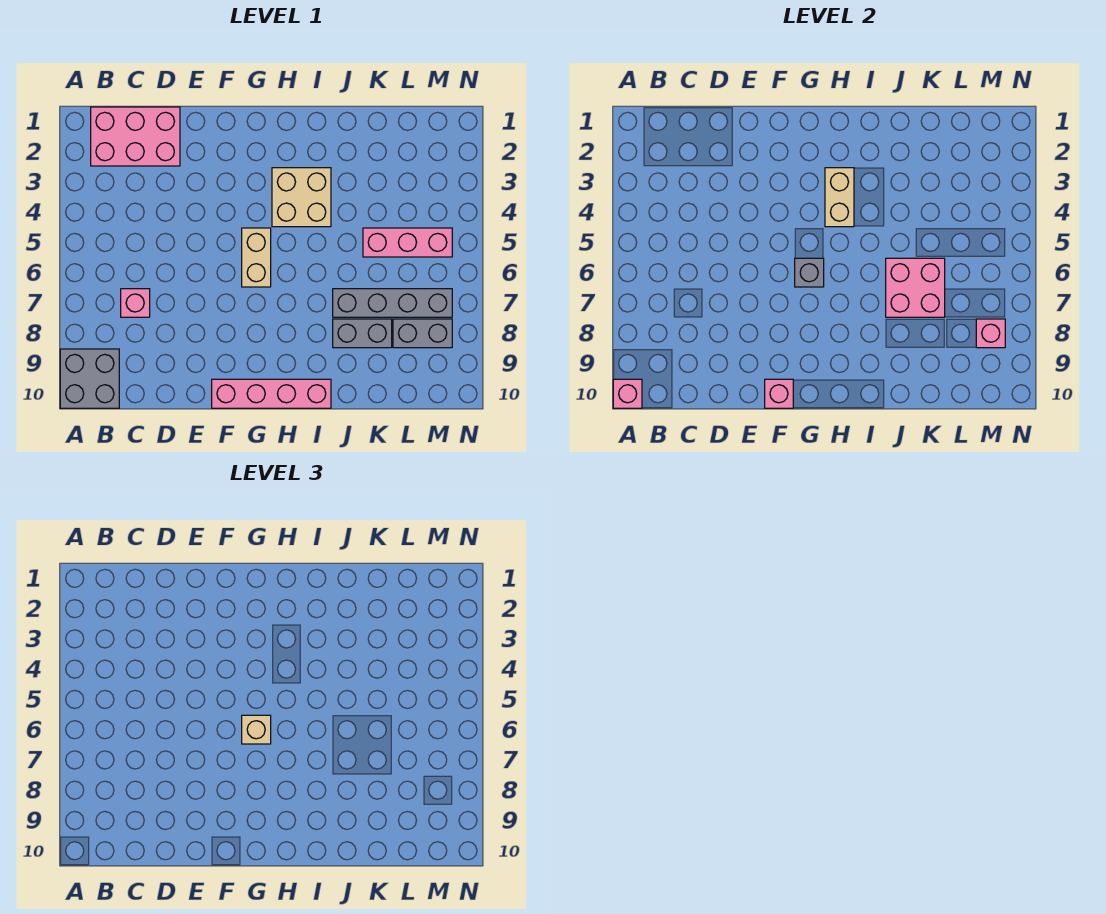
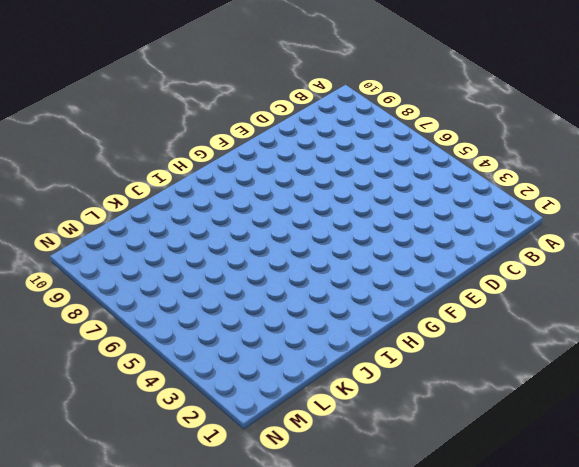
none -> grey 2x2 brick [60,349,119,408]
none -> pink 2x3 brick [91,107,180,166]
none -> pink 1x1 brick [121,289,150,317]

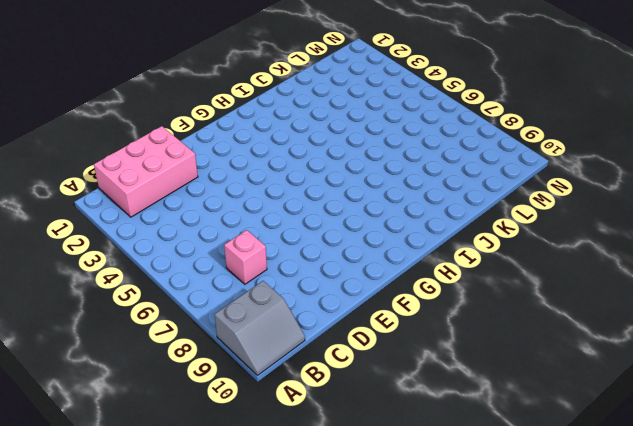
grey 2x2 slope [214,281,305,375] -> grey 2x2 brick [60,349,119,408]
none -> pink 1x4 brick [212,379,331,408]
none -> tan 1x2 brick [242,228,271,287]
none -> tan 2x2 brick [272,168,331,227]

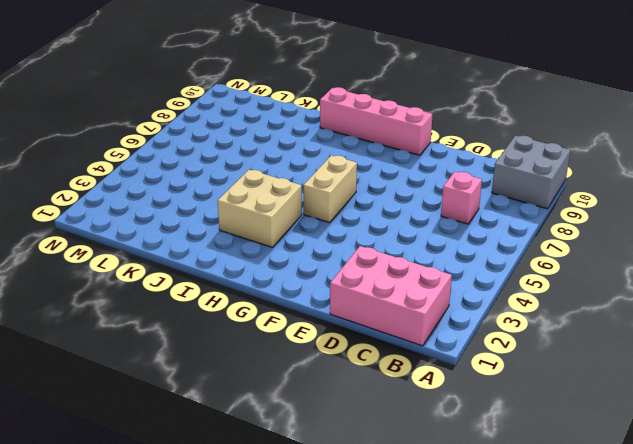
none -> grey 1x4 brick [333,289,452,317]
none -> grey 1x2 brick [333,319,392,348]
none -> pink 1x3 brick [363,228,452,257]

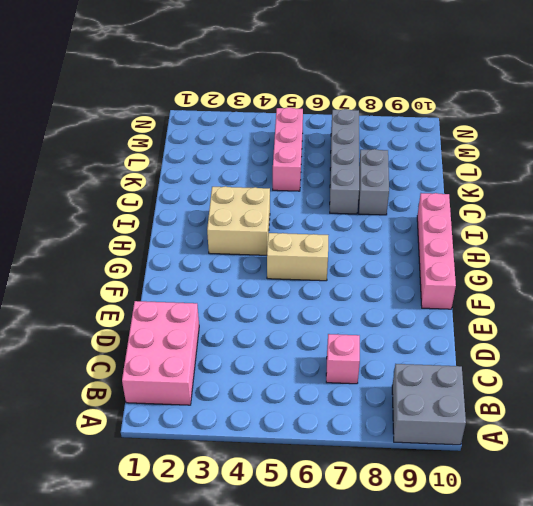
none -> grey 1x2 brick [393,319,452,348]
none -> pink 1x1 brick [613,379,642,408]
none -> pink 1x1 brick [765,379,793,408]

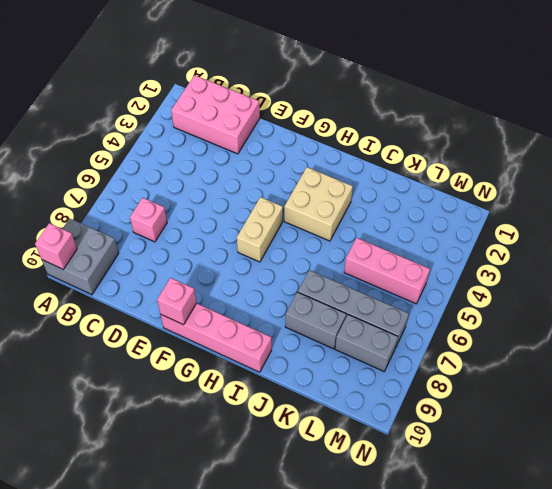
none -> grey 1x1 brick [795,258,824,287]
none -> tan 1x2 brick [825,168,854,227]
none -> pink 2x2 brick [886,258,945,317]

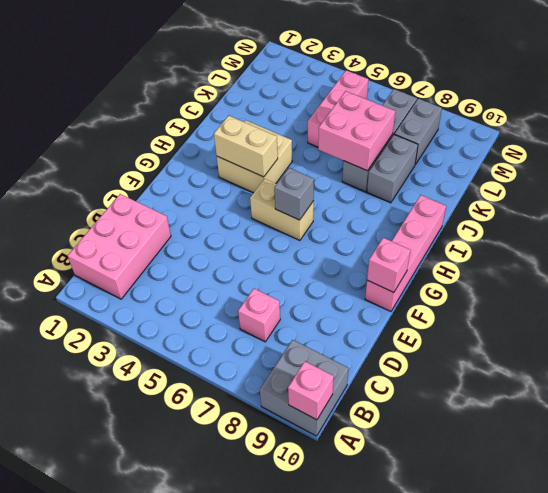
none -> pink 1x1 brick [976,319,1005,348]
none -> tan 1x1 brick [242,715,271,744]

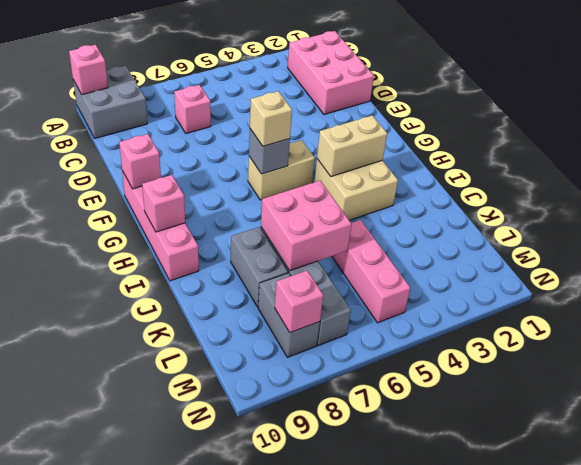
pink 1x1 brick [142,175,185,232] -> none

